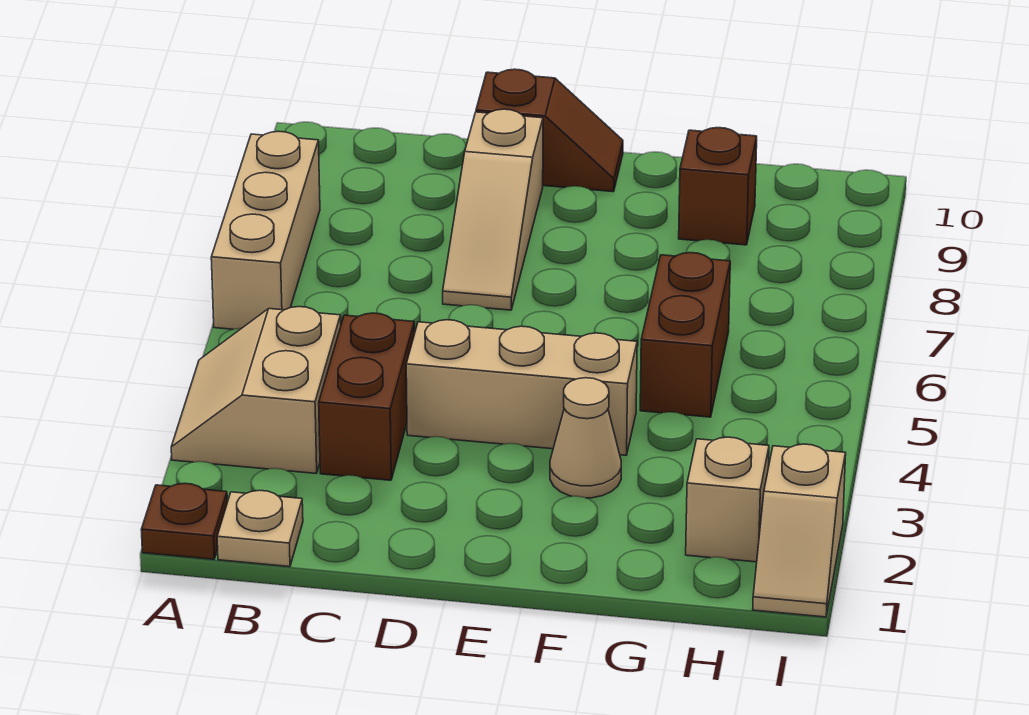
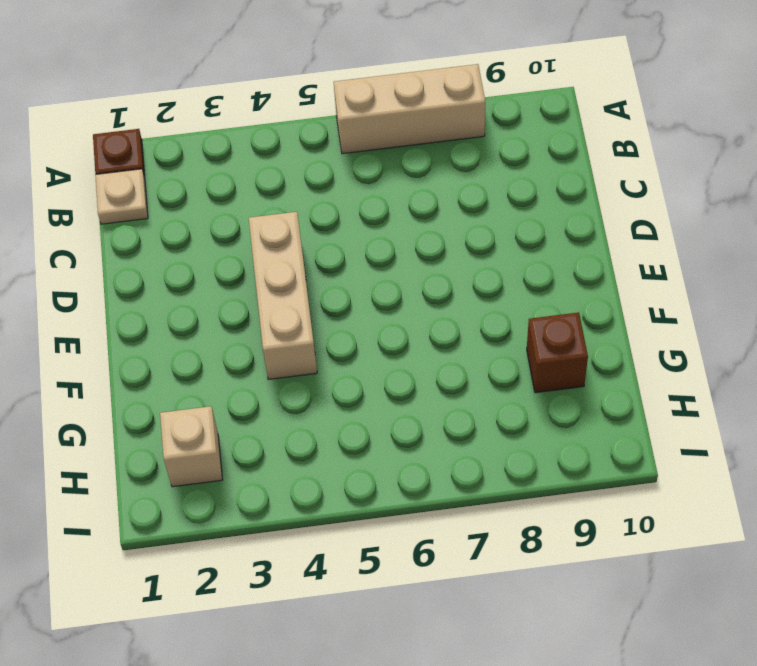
none -> tan 2x2 slope [171,307,341,474]
none -> brown 1x2 brick [319,313,414,480]
none -> tan 1x3 slope [443,109,543,310]

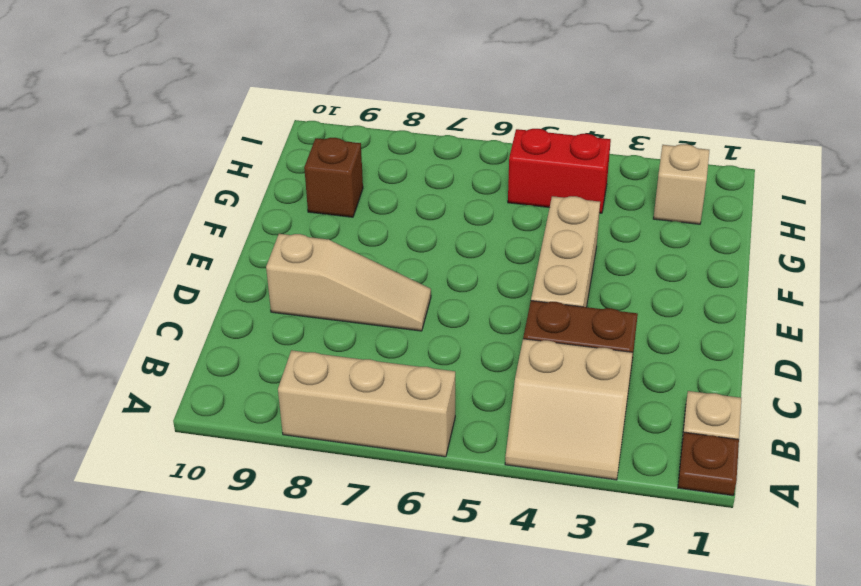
red 1x2 brick [508,129,611,213] -> none
none -> brown 1x2 slope [476,69,623,192]
none -> tan 1x1 cone [550,378,621,498]
none -> brown 1x2 brick [640,253,730,417]

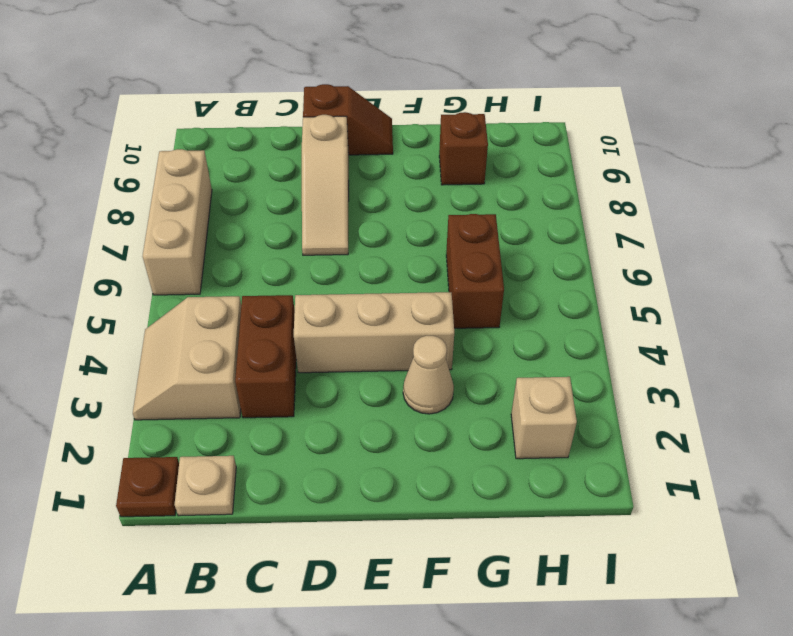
none -> tan 1x2 slope [753,444,846,617]

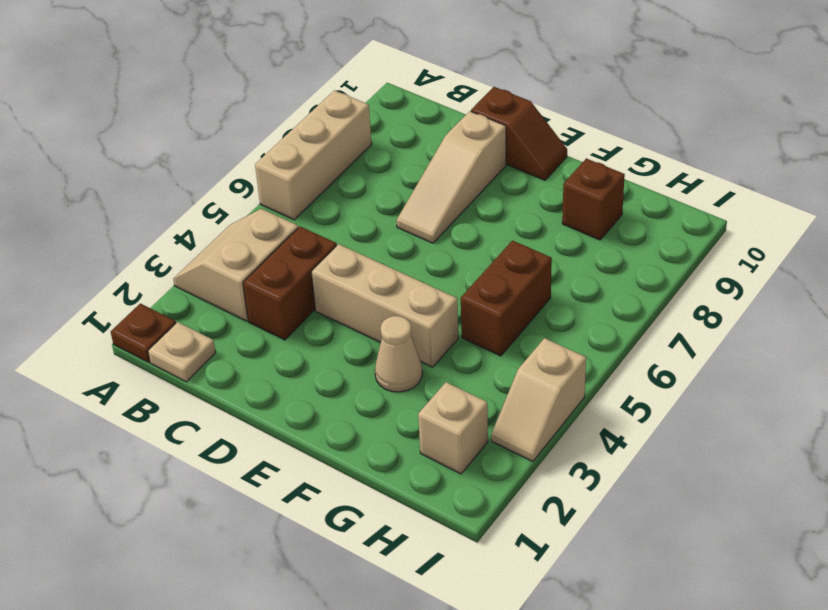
tan 1x2 slope [491,338,586,462] -> tan 1x2 slope moved to [753,444,846,617]

